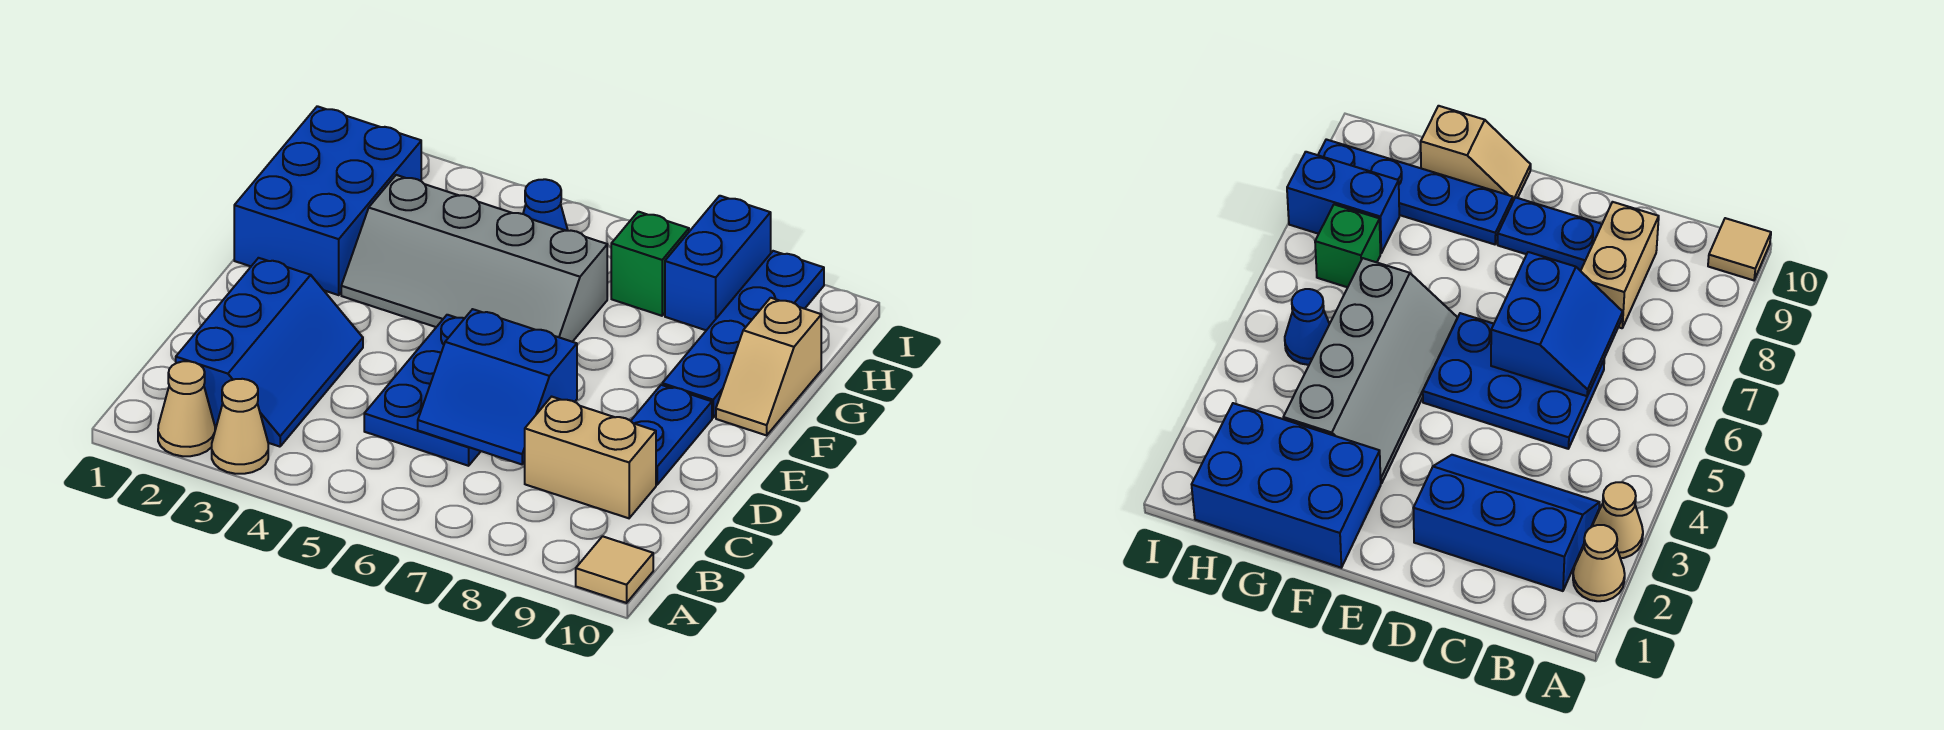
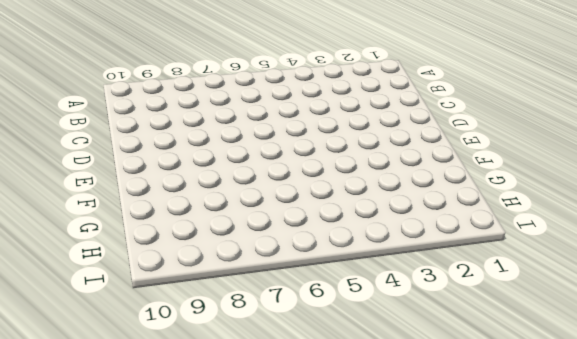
none -> tan 1x1 cone [158,361,215,456]
none -> tan 1x1 cone [212,379,268,474]
none -> tan 1x1 tile [576,536,653,603]

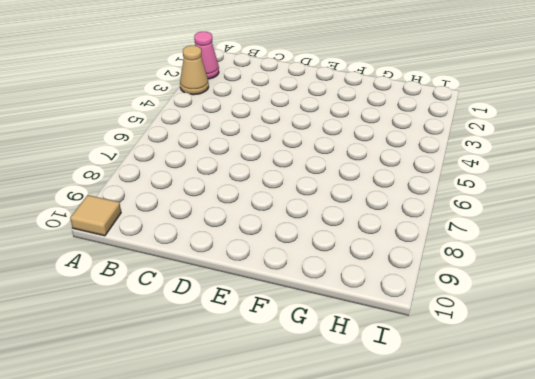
pink 1x1 cone [194,32,219,79] -> tan 1x1 cone [158,361,215,456]
none -> blue 2x3 slope [176,258,363,447]
none -> blue 2x3 plate [364,315,481,466]
none -> tan 1x2 brick [525,397,656,518]

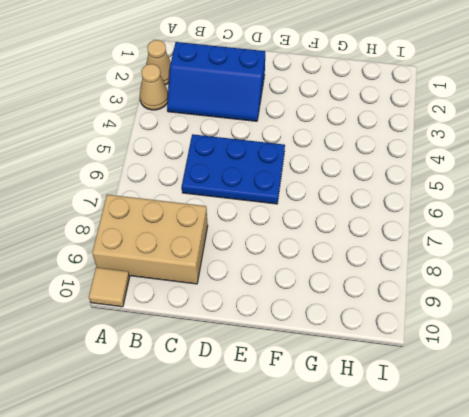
tan 2x3 brick [92,195,208,284] -> tan 1x2 brick [525,397,656,518]
none -> blue 1x2 plate [631,385,712,485]
none -> blue 2x3 brick [234,106,421,295]
none -> grey 2x4 slope [341,175,607,342]

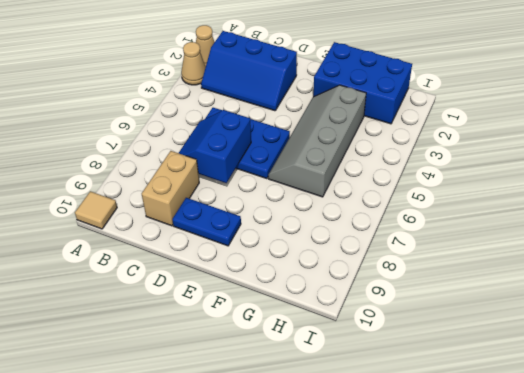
none -> blue 1x4 plate [662,251,824,418]
none -> tan 1x2 slope [716,298,821,435]
none -> blue 1x1 cone [523,179,568,231]

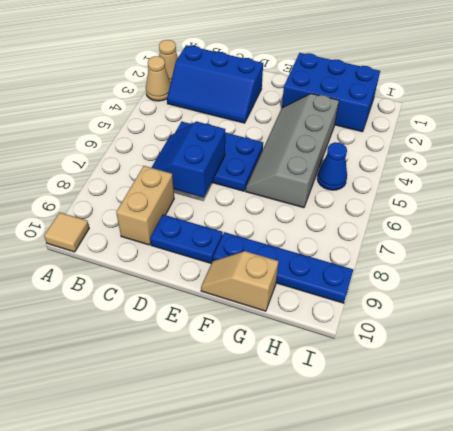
none -> green 1x1 brick [611,212,689,316]
none -> blue 1x2 brick [665,196,771,330]

